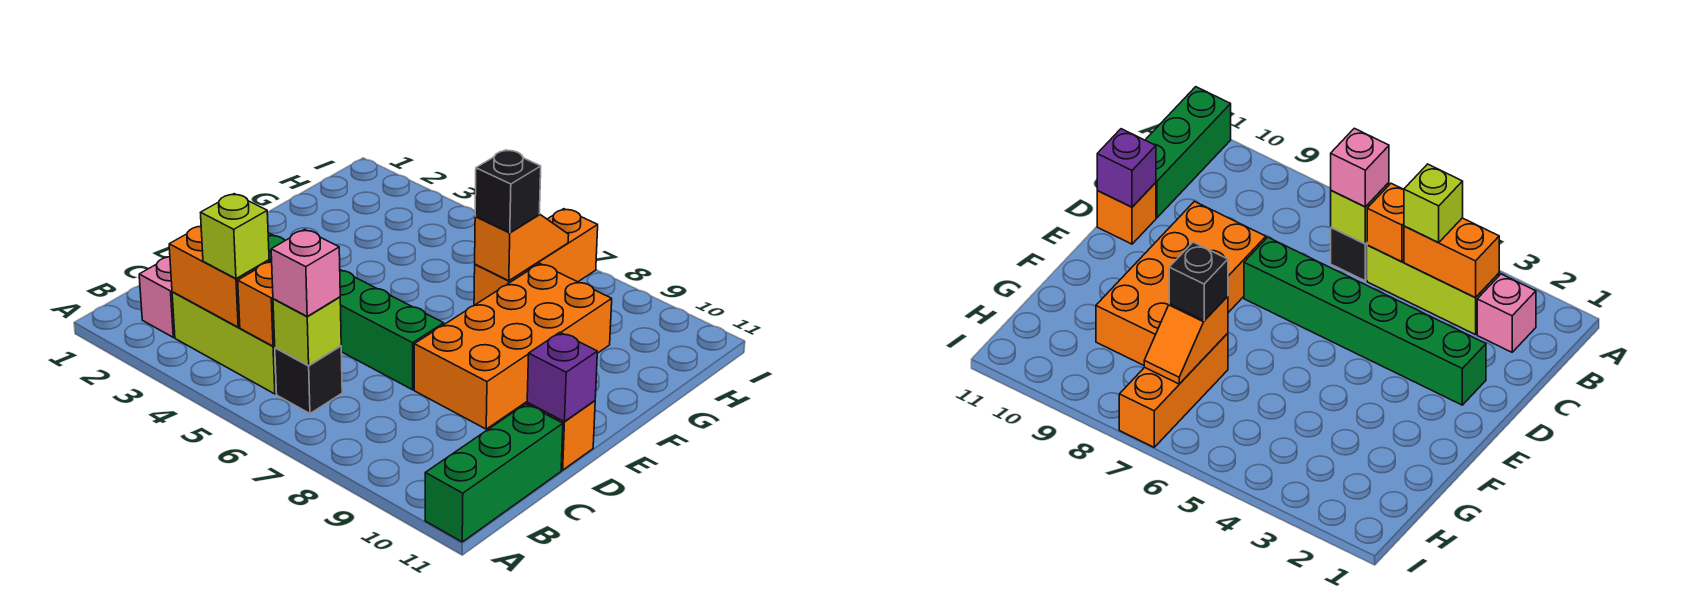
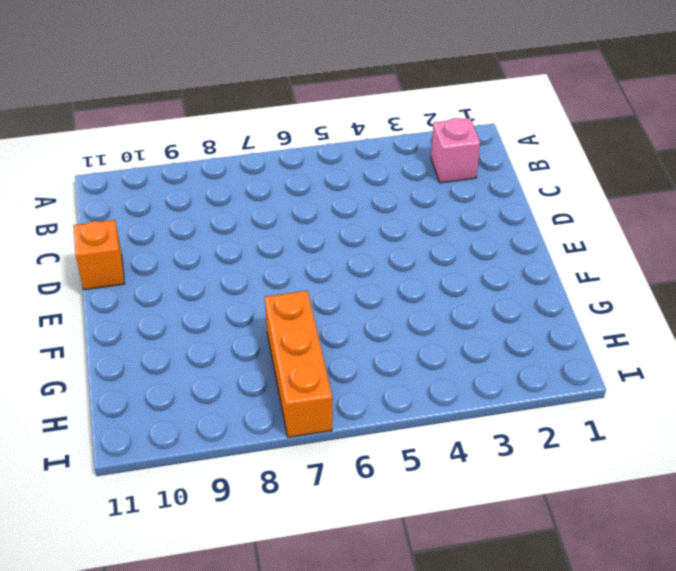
none -> green 1x3 brick [425,404,563,542]
none -> lime 1x3 brick [172,292,276,394]
none -> black 1x1 brick [275,346,342,413]

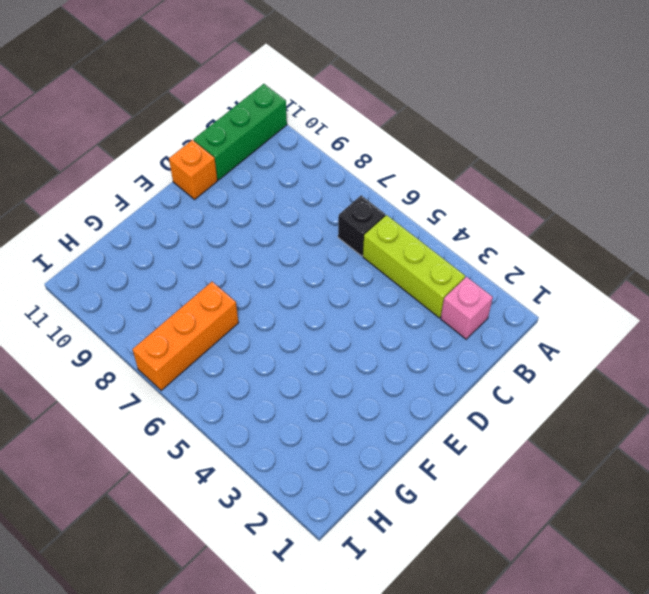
none -> green 1x6 brick [268,233,444,390]
none -> orange 2x4 brick [414,264,612,429]
none -> orange 1x2 brick [169,226,269,327]

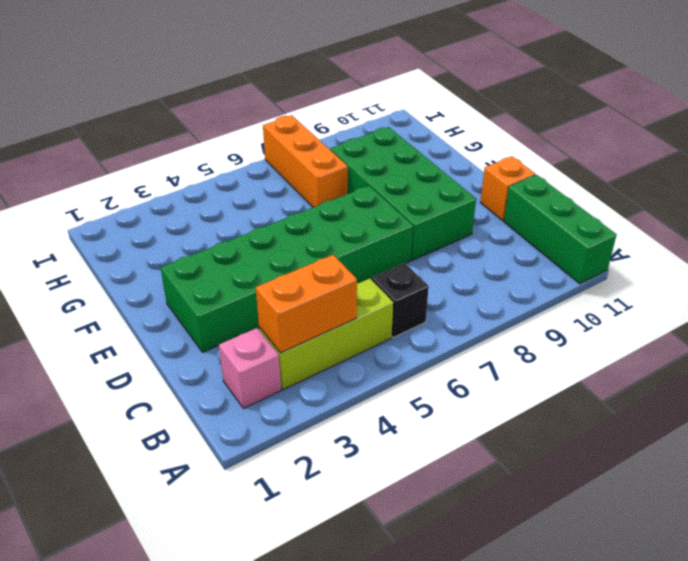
green 2x6 brick [161,186,413,352] -> green 1x6 brick [268,233,444,390]
green 2x4 brick [330,127,476,260] -> orange 2x4 brick [414,264,612,429]
none -> orange 1x1 brick [238,261,275,346]
none -> lime 1x1 brick [273,297,341,366]
none -> purple 1x1 brick [527,332,597,422]

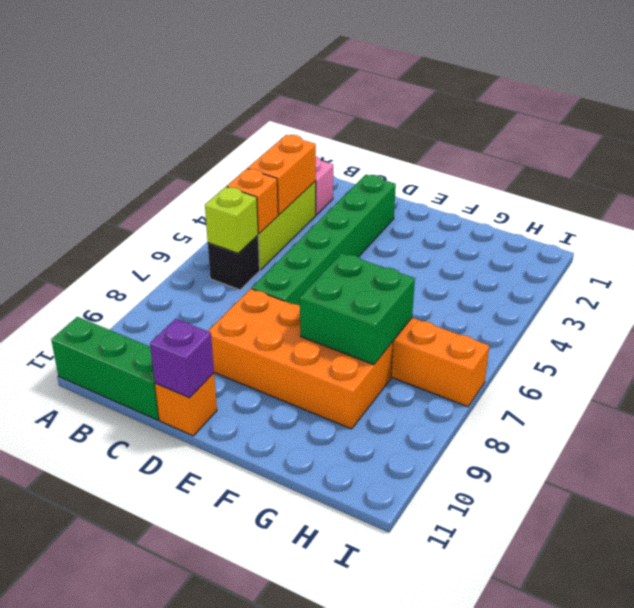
green 2x2 brick [300,253,415,365] -> orange 1x2 slope [475,214,569,281]
none -> lime 1x1 brick [201,194,269,279]
none -> pink 1x1 brick [271,229,340,317]
none -> black 1x1 brick [475,150,541,233]

